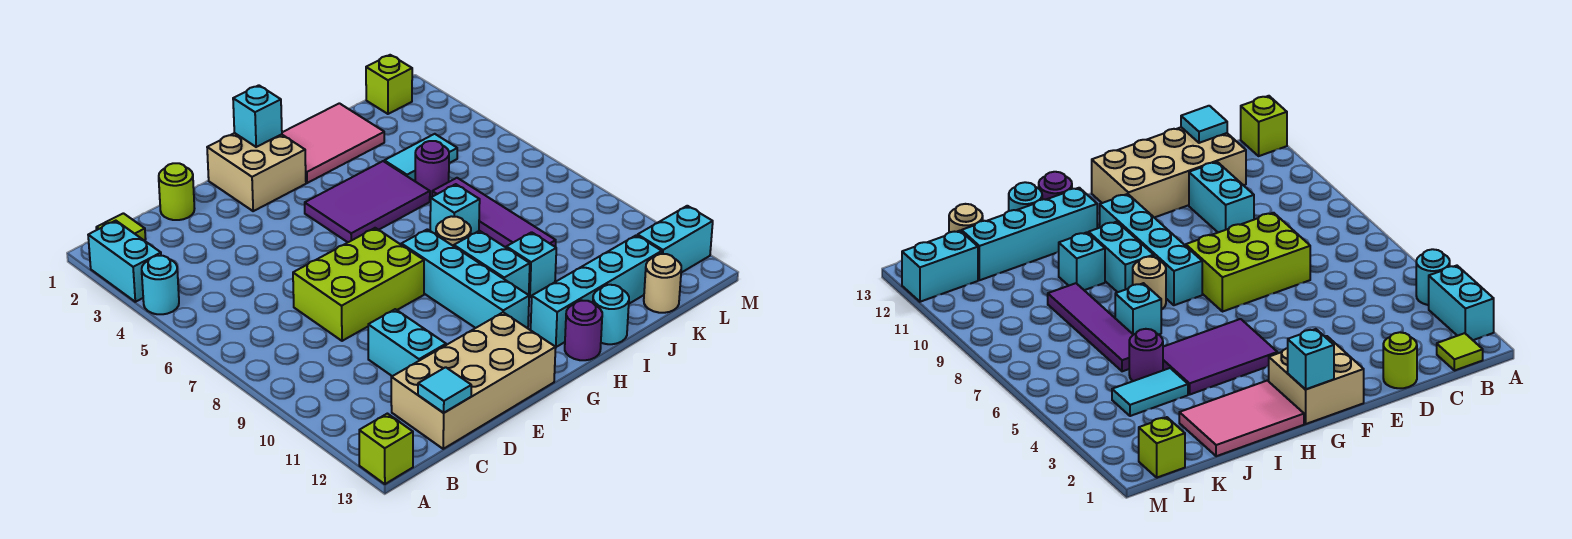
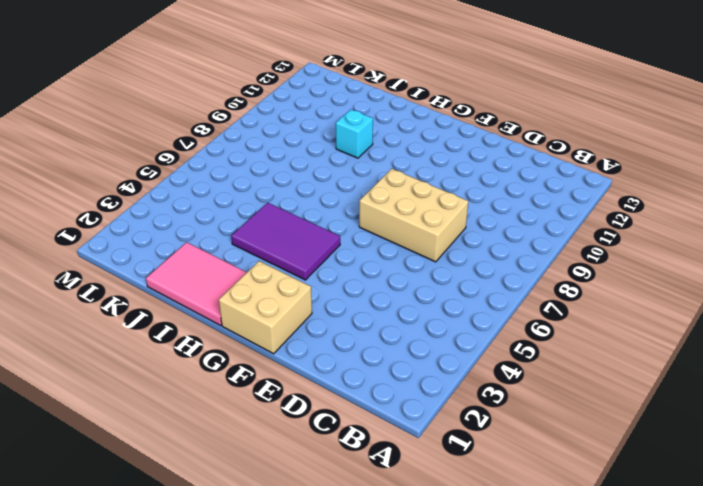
tan 2x3 brick [359,169,468,262] -> lime 2x3 brick [293,228,424,341]
none -> cyan 1x2 brick [88,221,161,302]
none -> cyan 1x1 round brick [142,256,179,314]
none -> lime 1x1 brick [359,414,413,484]

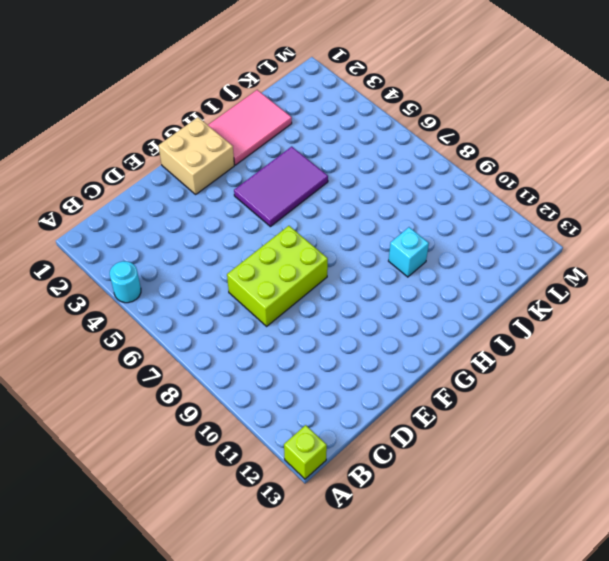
none -> cyan 1x2 brick [88,221,161,302]
none -> lime 1x1 tile [96,213,146,240]
none -> tan 2x4 brick [391,312,556,449]

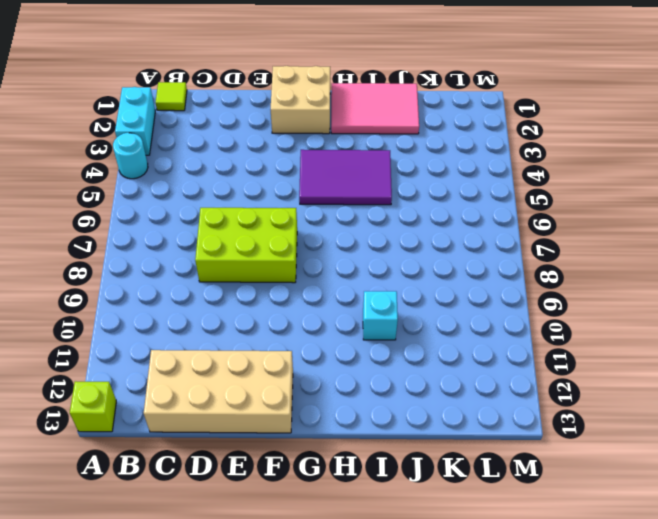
none -> lime 1x1 round brick [159,163,195,220]
none -> cyan 1x2 brick [368,309,446,376]
none -> cyan 1x4 brick [401,229,529,328]

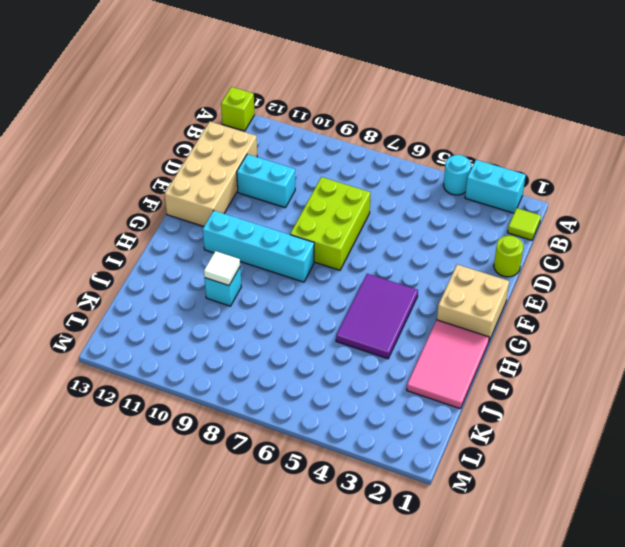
white 1x1 tile [204,251,240,286] -> none
none -> tan 1x1 round brick [436,216,471,246]
none -> cyan 1x2 brick [454,231,530,295]
none -> cyan 1x4 brick [531,235,662,347]

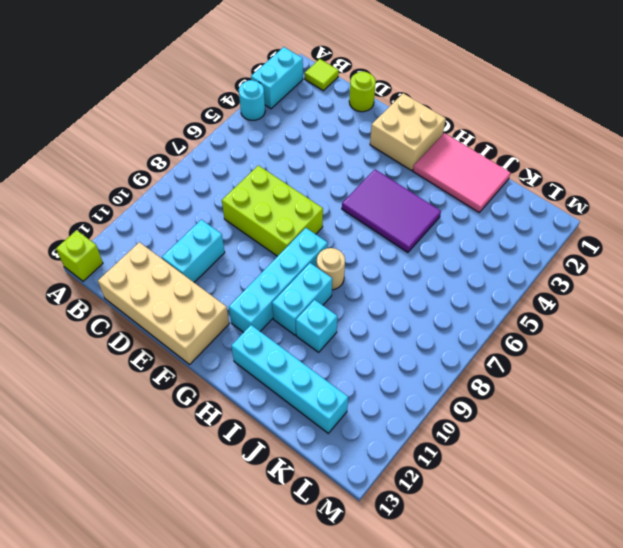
none -> purple 1x1 round brick [565,301,602,360]
none -> cyan 1x1 brick [430,184,480,234]
none -> cyan 1x1 round brick [593,285,629,344]

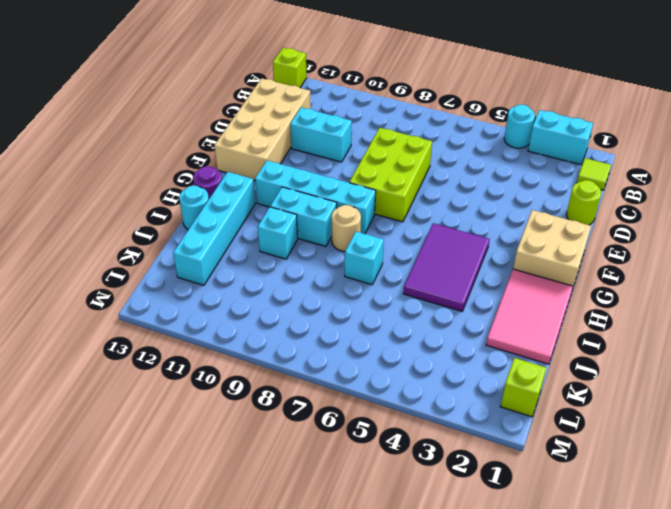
none -> cyan 1x2 tile [384,134,457,181]
none -> purple 1x1 round brick [415,141,449,197]
none -> purple 1x4 tile [432,178,556,247]

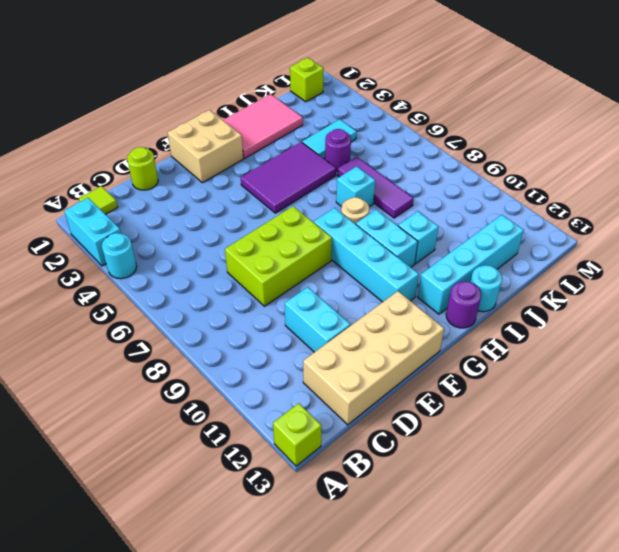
purple 1x3 tile [338,157,414,218] -> purple 1x4 tile [432,178,556,247]
none -> tan 1x1 round brick [644,254,681,313]
none -> cyan 1x2 brick [638,206,713,273]
none -> cyan 1x1 tile [418,367,471,413]

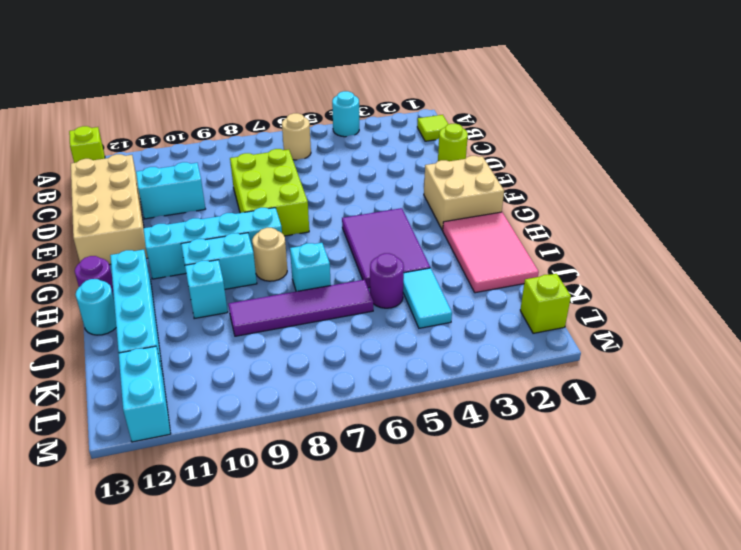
tan 1x1 round brick [282,113,311,160] -> tan 1x1 round brick moved to [644,254,681,313]
none -> cyan 1x2 brick [88,221,161,302]
none -> cyan 1x1 tile [418,367,471,413]
none -> cyan 1x1 brick [233,85,282,147]

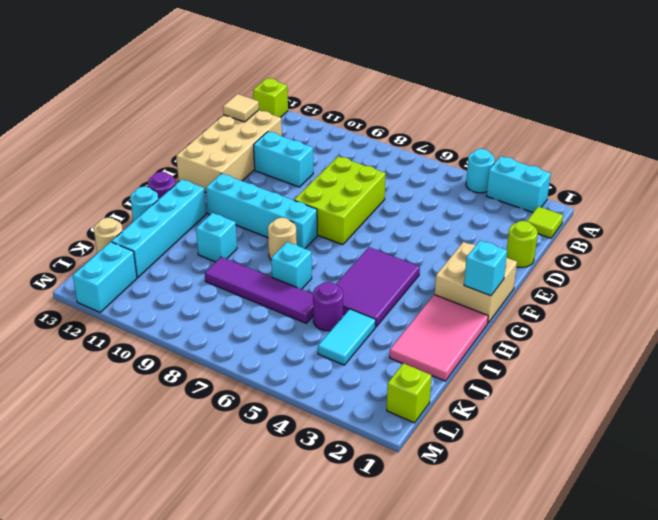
tan 1x1 tile [223,94,259,122] -> cyan 1x1 tile [418,367,471,413]
none -> cyan 1x2 brick [454,231,530,295]

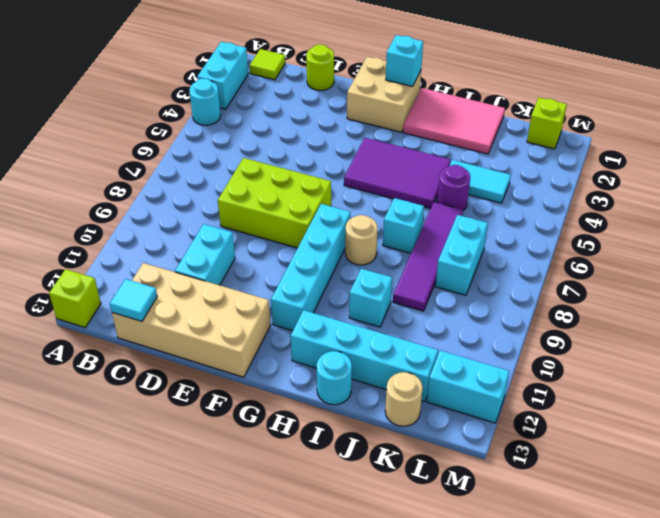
cyan 1x2 brick [435,215,488,295] -> cyan 1x2 brick moved to [454,231,530,295]
none -> purple 1x1 round brick [565,301,602,360]

